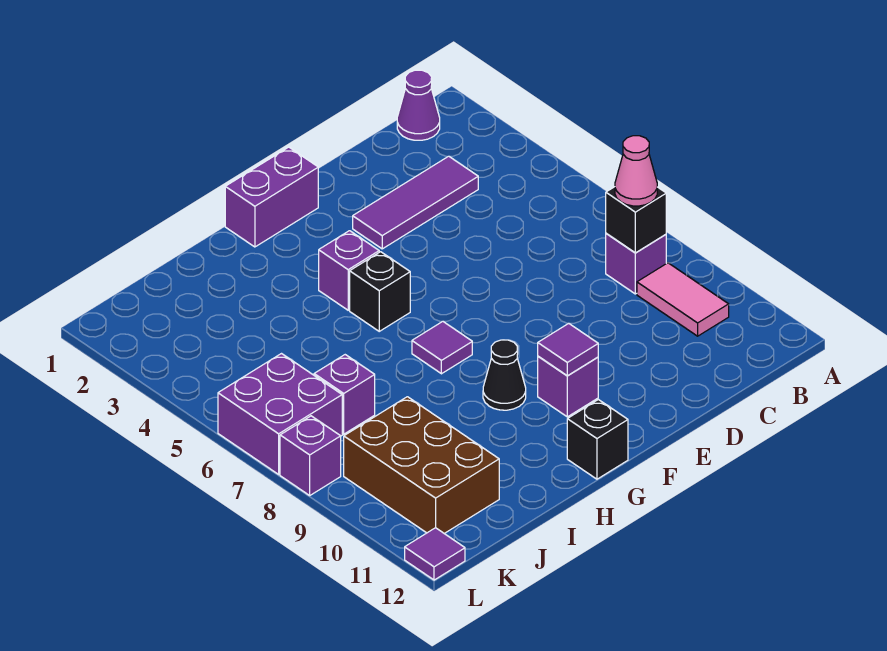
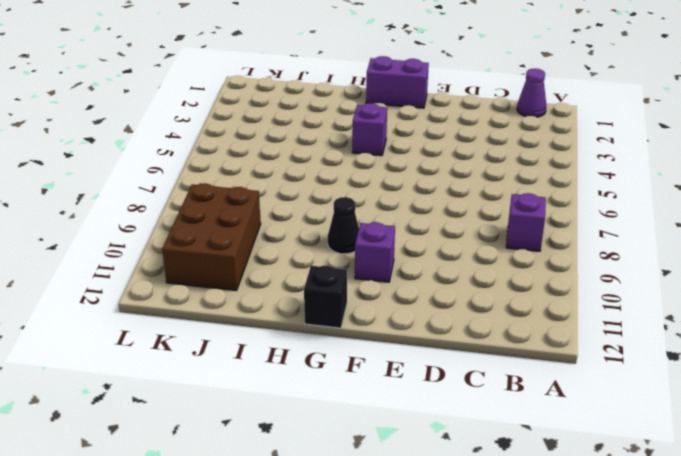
none -> pink 1x2 tile [637,263,729,336]
none -> purple 1x3 tile [353,156,478,249]
none -> black 1x1 brick [350,252,410,331]

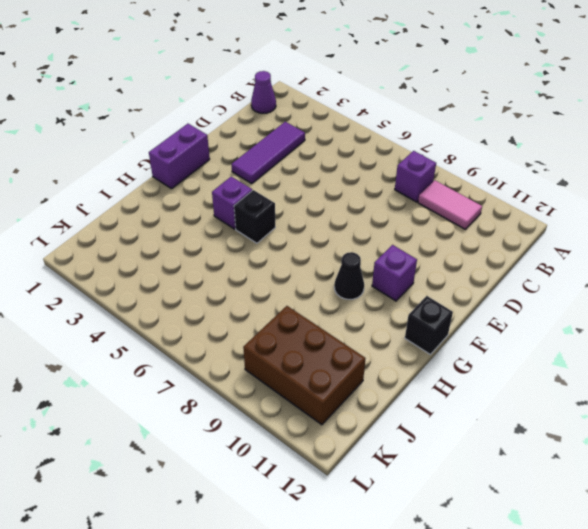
none -> purple 1x1 tile [412,321,472,374]
none -> purple 1x1 brick [314,355,375,434]
none -> purple 2x2 brick [218,354,342,474]

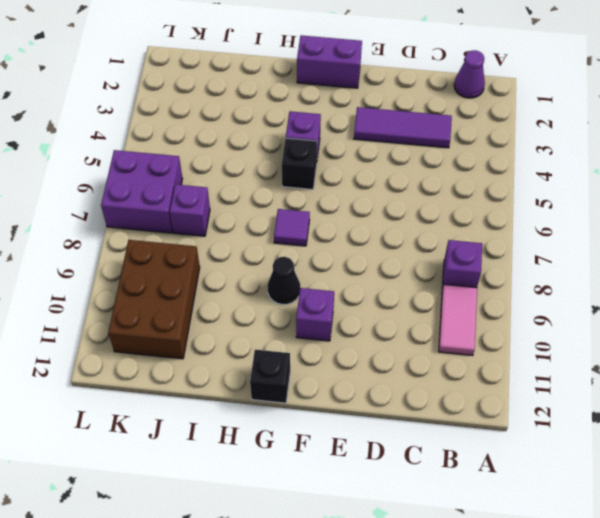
none -> purple 1x1 brick [280,416,341,495]
none -> purple 1x1 tile [405,528,465,580]
none -> black 1x1 brick [606,187,666,253]

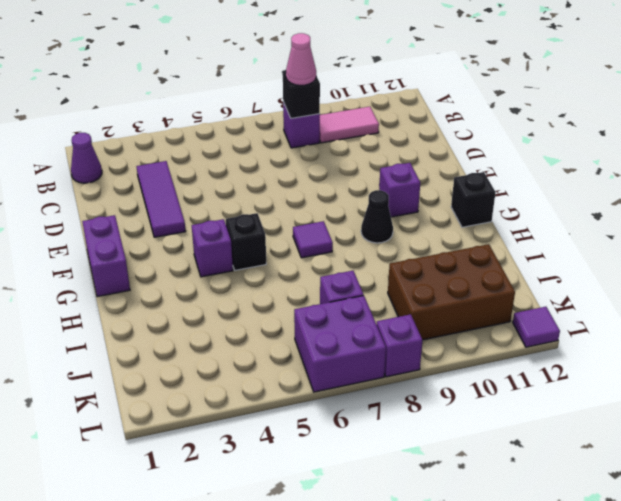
none -> purple 1x1 tile [538,323,598,376]

